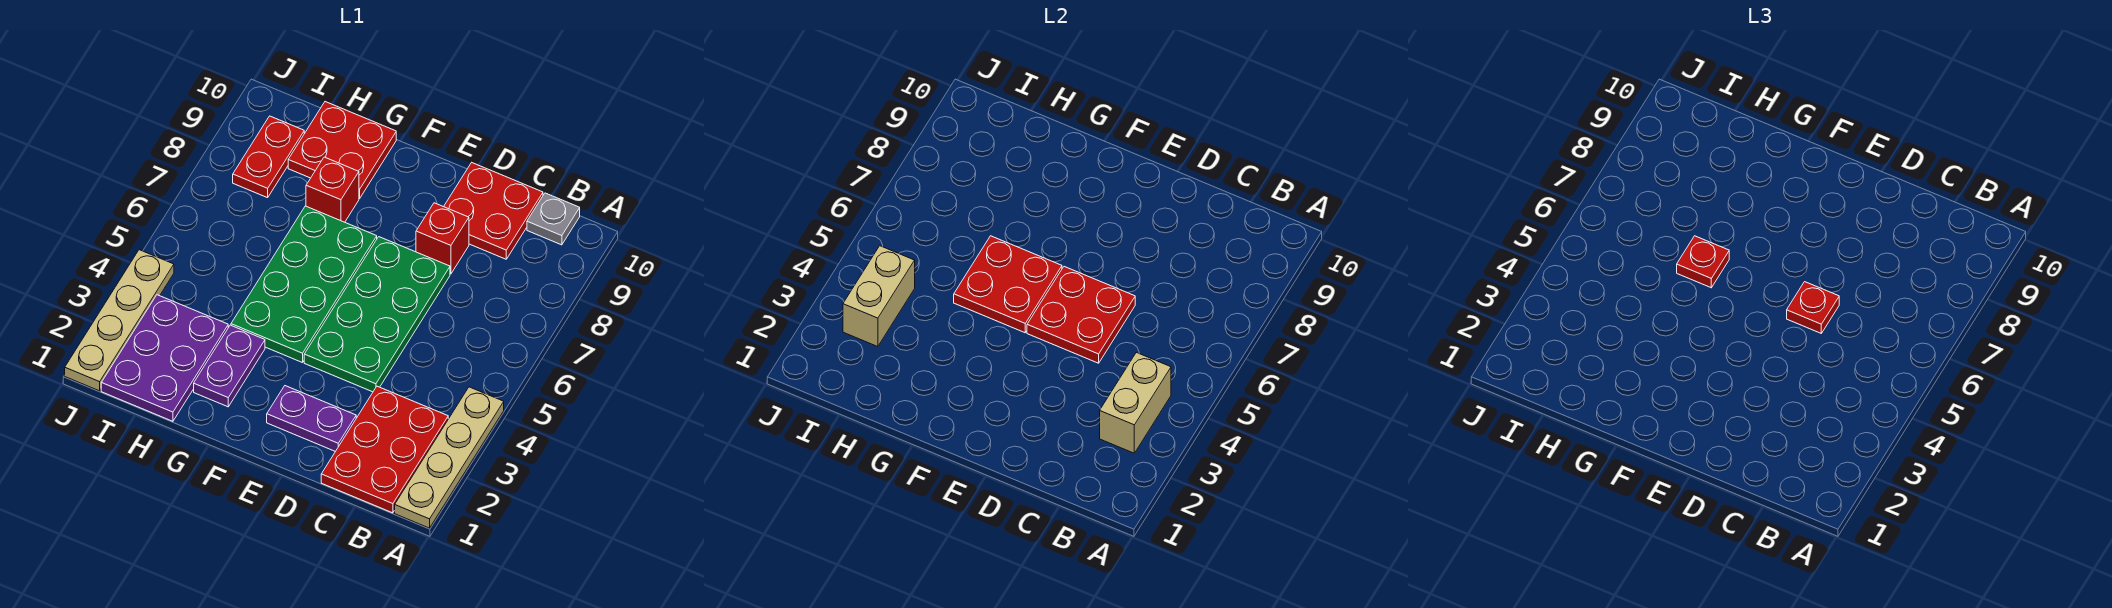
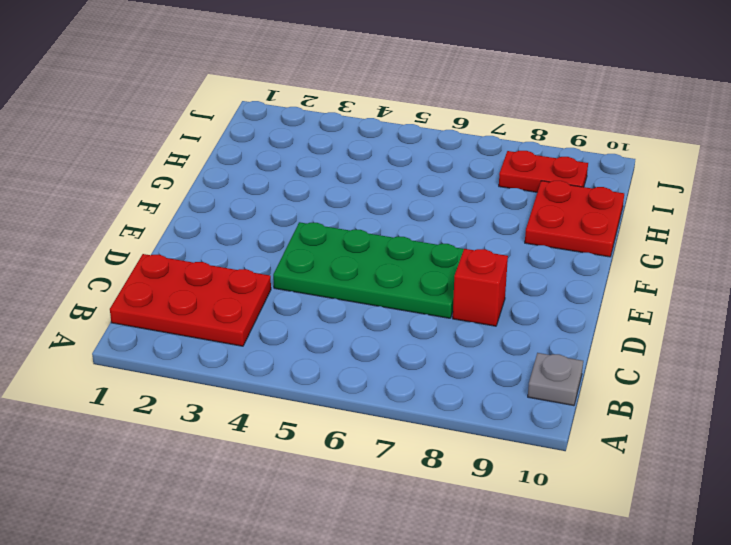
none -> tan 1x4 plate [395,387,504,528]
none -> red 2x2 plate [444,163,543,259]
none -> purple 1x2 plate [267,386,356,451]

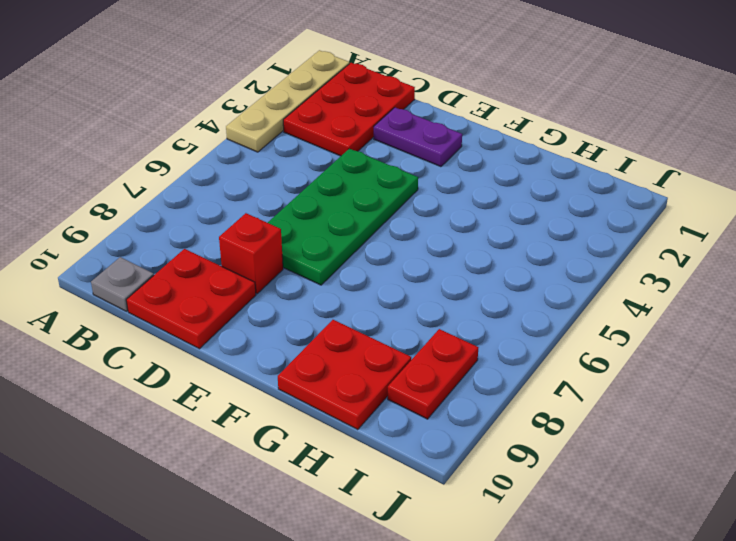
none -> green 2x4 plate [231,206,377,363]
none -> purple 1x2 plate [194,325,265,407]
none -> red 1x1 brick [306,157,359,222]

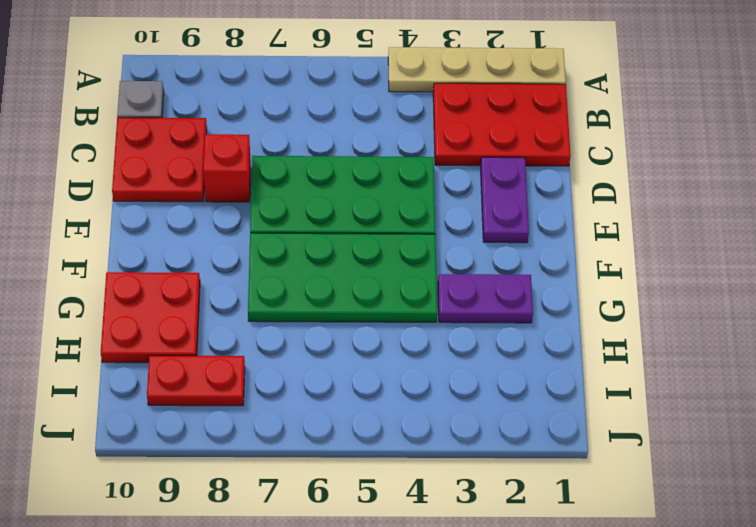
none -> red 1x1 brick [306,157,359,222]
none -> purple 2x3 plate [101,295,228,421]
none -> tan 1x4 plate [65,250,174,391]

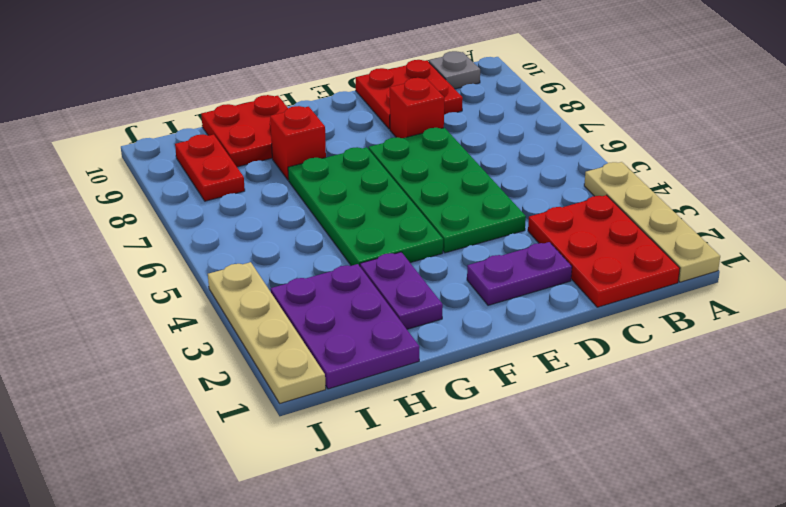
none -> tan 1x2 brick [1100,352,1171,453]
none -> red 2x2 plate [1027,267,1135,363]
none -> red 2x2 plate [954,236,1062,333]

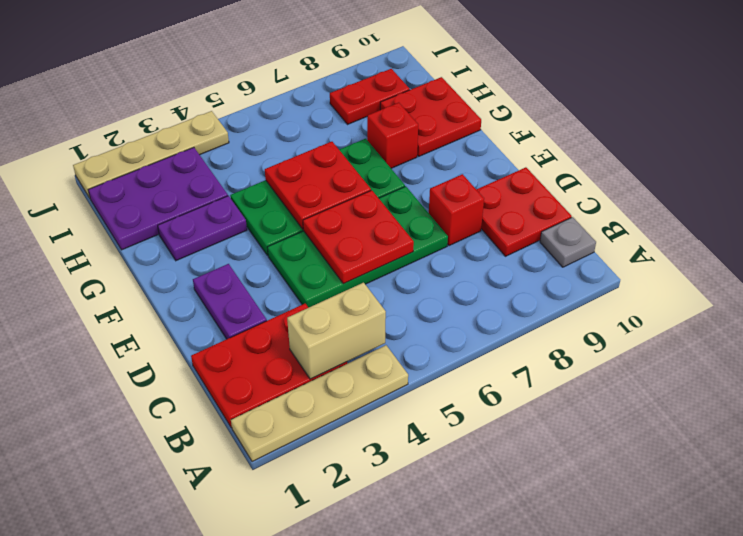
none -> tan 1x2 brick [843,246,915,347]
none -> red 1x1 plate [1787,282,1839,333]
none -> red 1x1 plate [1677,236,1729,288]

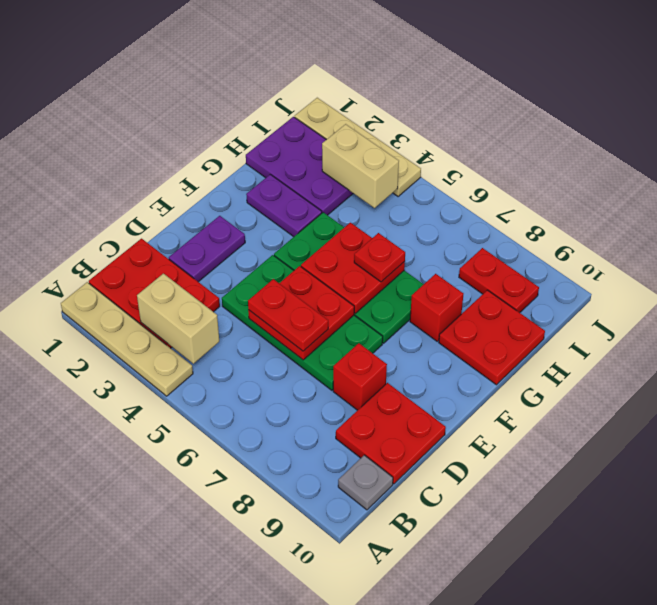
red 1x2 plate [248,279,328,351] -> red 1x1 plate [1787,282,1839,333]

